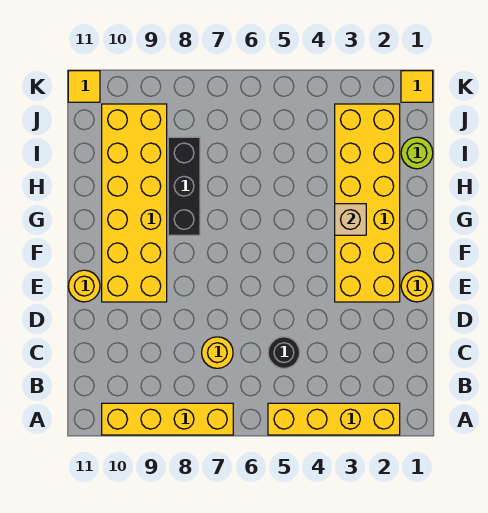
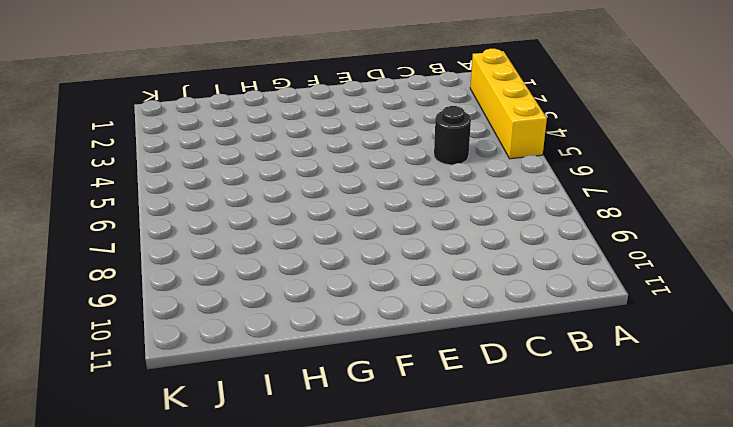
none -> yellow 1x4 brick [102,403,233,435]
none -> yellow 1x1 round brick [202,337,233,368]
none -> yellow 1x1 round brick [401,270,433,302]

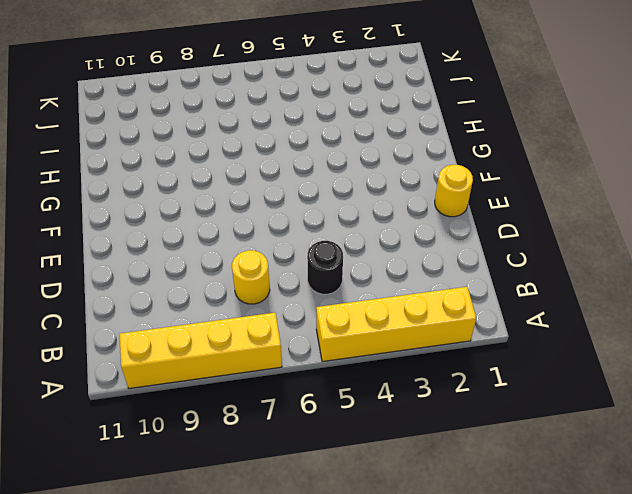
none -> yellow 2x6 brick [335,104,400,302]
none -> yellow 2x6 brick [102,104,167,302]
none -> yellow 1x1 round brick [68,270,100,302]

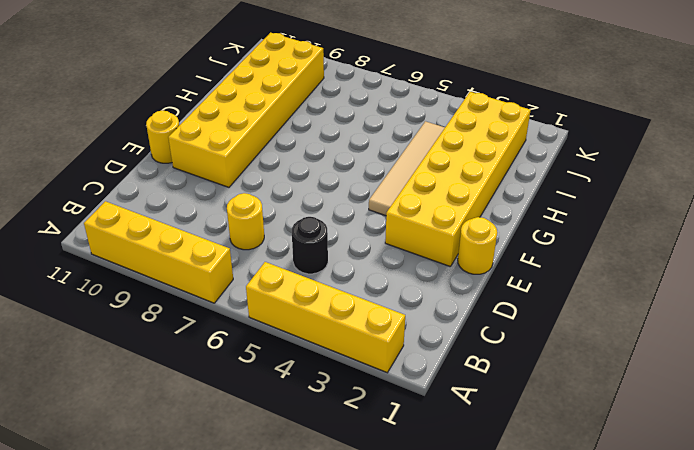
tan 1x4 tile [369,121,445,216] -> none
none -> black 1x3 brick [168,137,200,235]
none -> lime 1x1 round brick [401,137,433,169]
none -> yellow 1x1 tile [401,71,433,102]

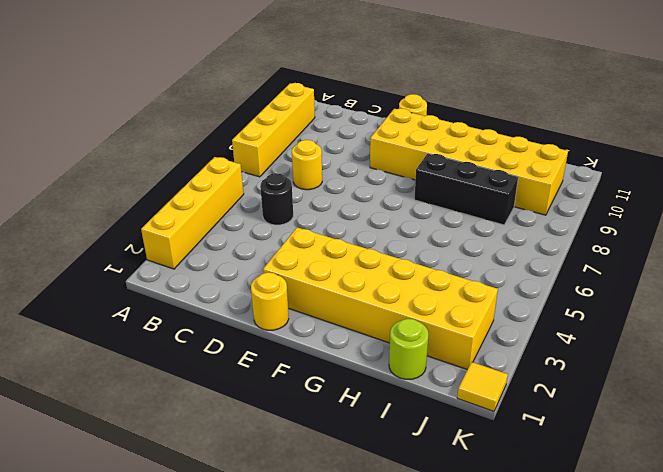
none -> yellow 1x1 tile [68,71,100,102]
none -> tan 1x1 brick [335,204,366,235]

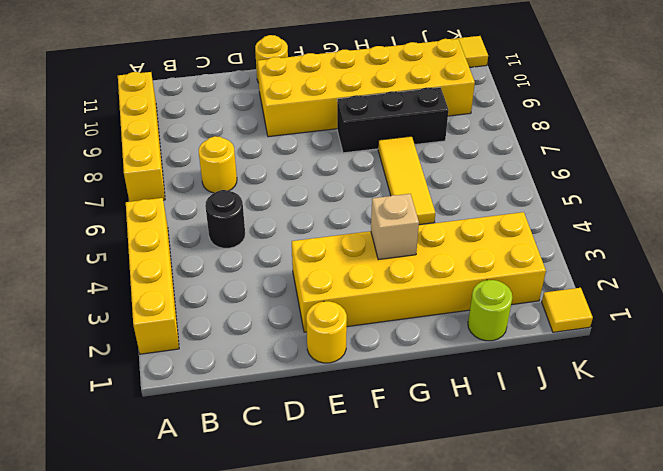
yellow 1x3 tile [378,136,435,225] -> none

